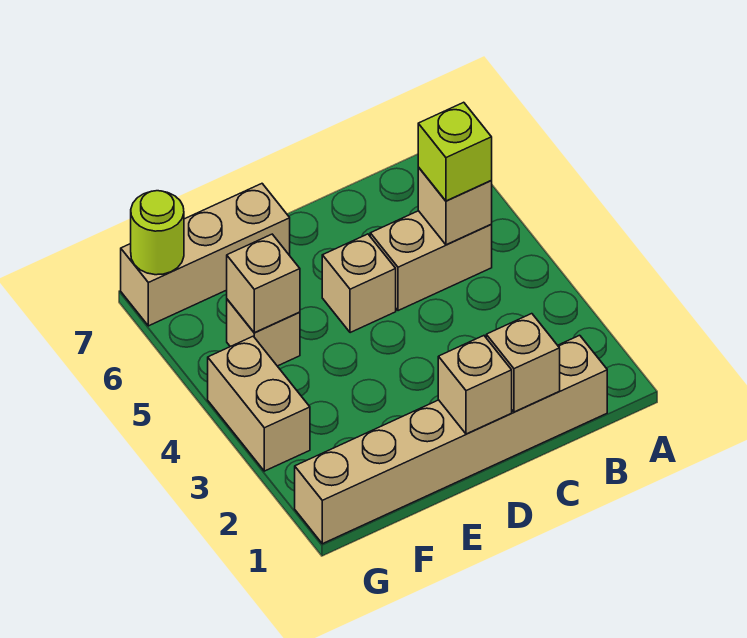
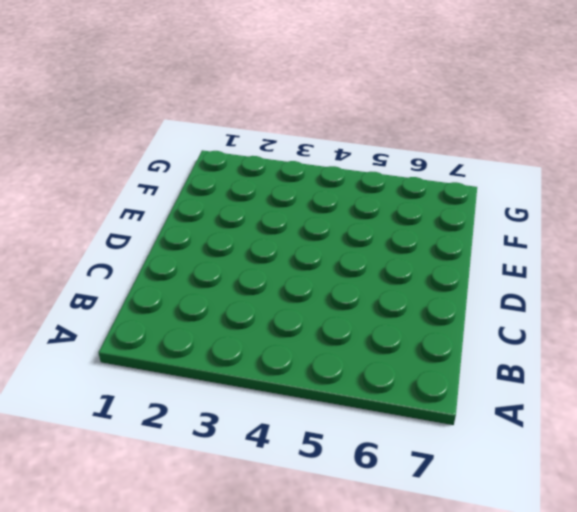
none -> tan 1x6 brick [295,335,607,544]
none -> tan 1x2 brick [370,211,492,311]
none -> tan 1x1 brick [322,234,396,333]

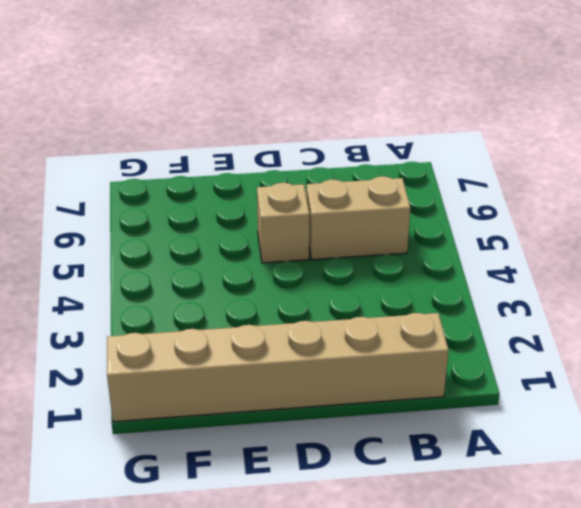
none -> tan 1x3 brick [121,184,290,326]
none -> tan 1x1 brick [227,299,300,366]
none -> tan 1x2 brick [208,336,310,471]

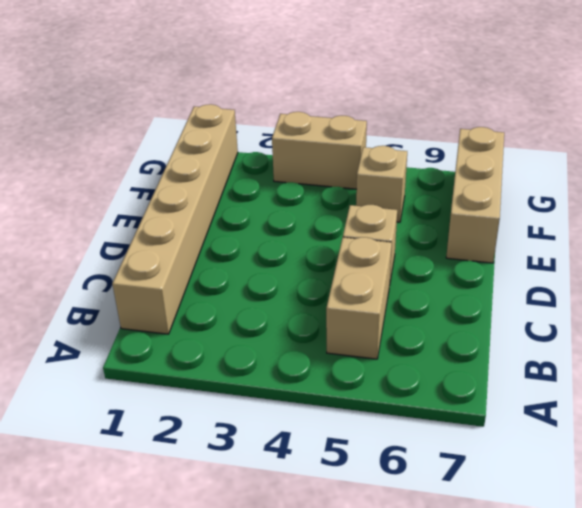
none -> tan 1x1 brick [418,167,492,245]
none -> tan 1x1 brick [486,314,560,412]
none -> tan 1x1 brick [438,336,512,434]

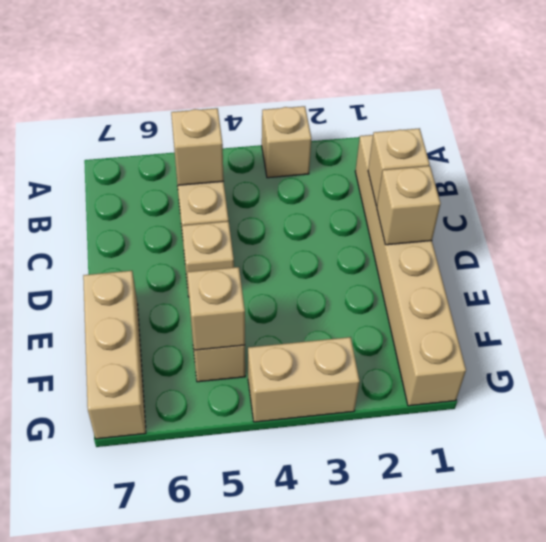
tan 1x1 brick [262,106,311,178] -> none
none -> lime 1x1 round brick [131,191,184,275]
none -> lime 1x1 brick [418,102,492,201]

